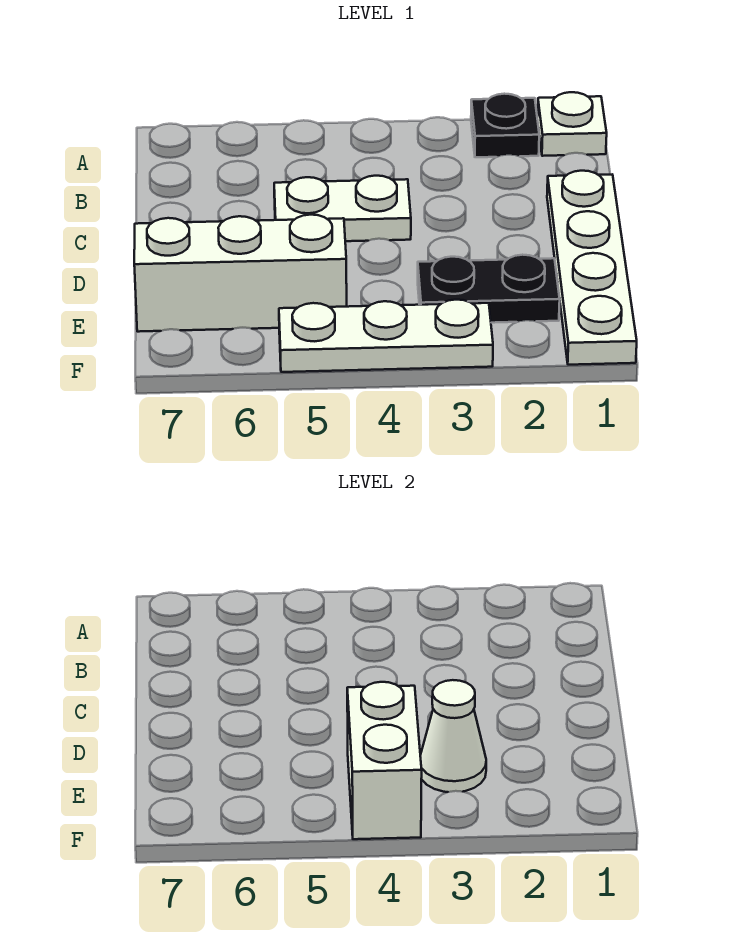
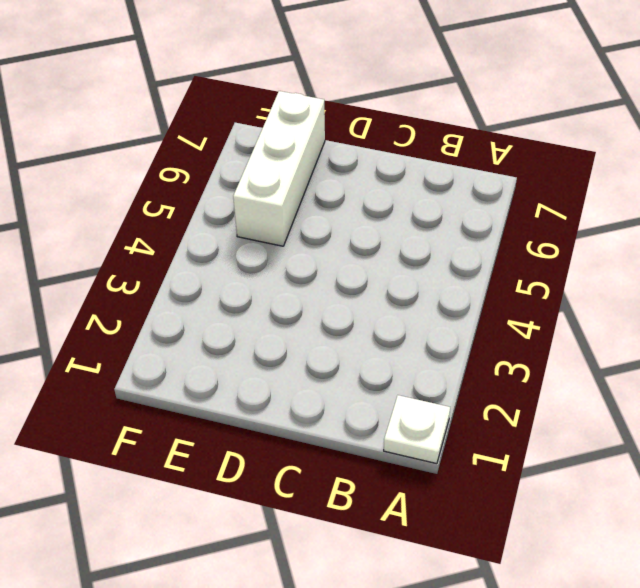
none -> black 1x1 plate [471,94,539,157]
none -> white 1x4 plate [547,171,637,365]

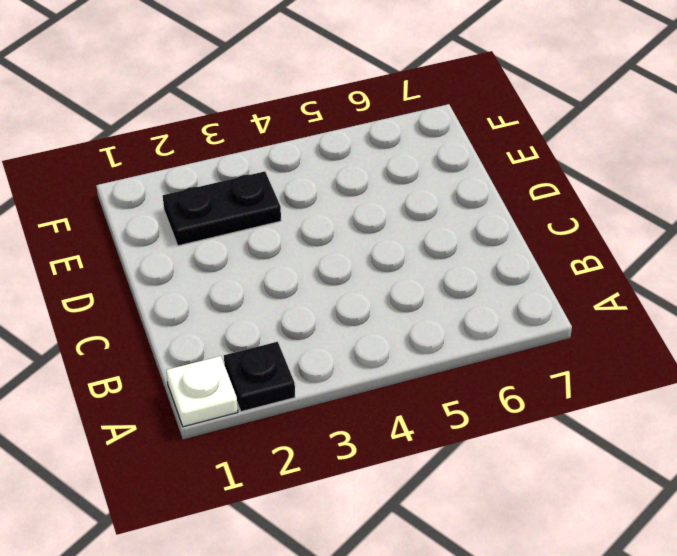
none -> white 1x4 plate [547,171,637,365]
none -> white 1x2 plate [274,176,411,241]

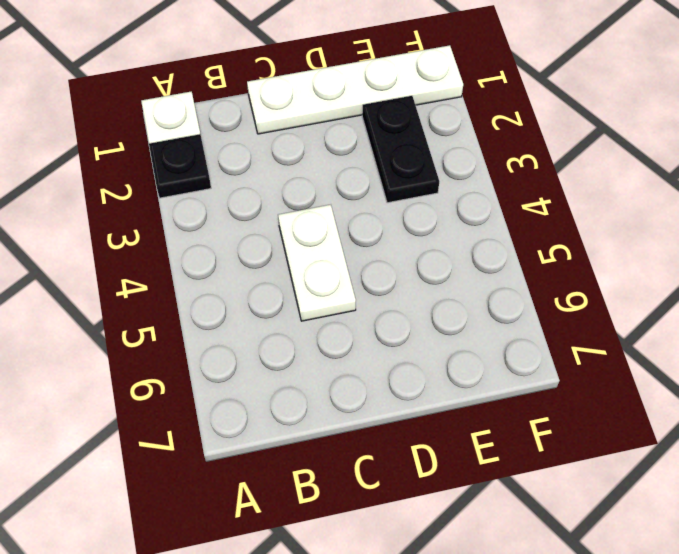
none -> white 1x3 brick [134,215,347,332]
none -> white 1x3 plate [279,300,493,372]

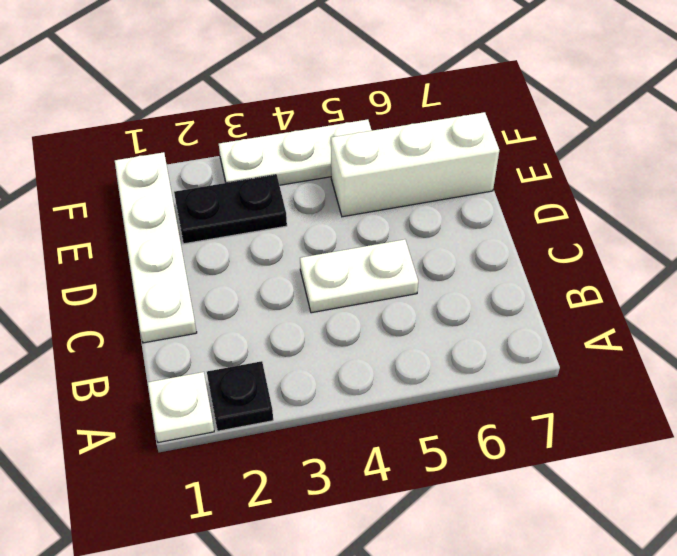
none -> white 1x1 cone [420,680,486,792]
none -> white 1x2 brick [347,682,422,839]

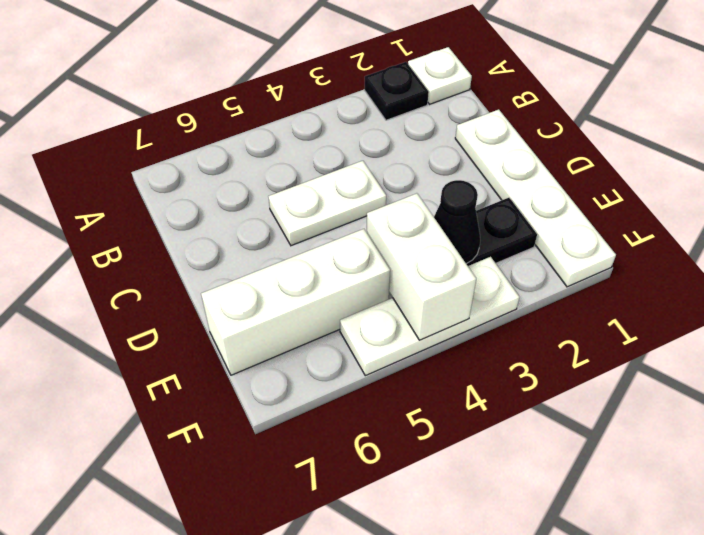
black 1x1 cone [434,180,480,264] -> white 1x1 cone [420,680,486,792]

